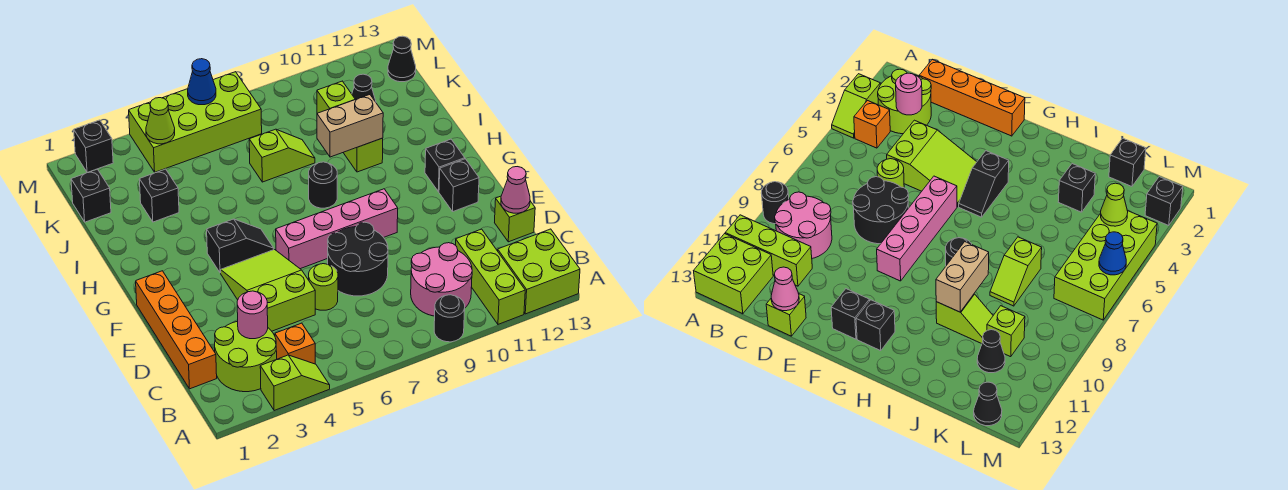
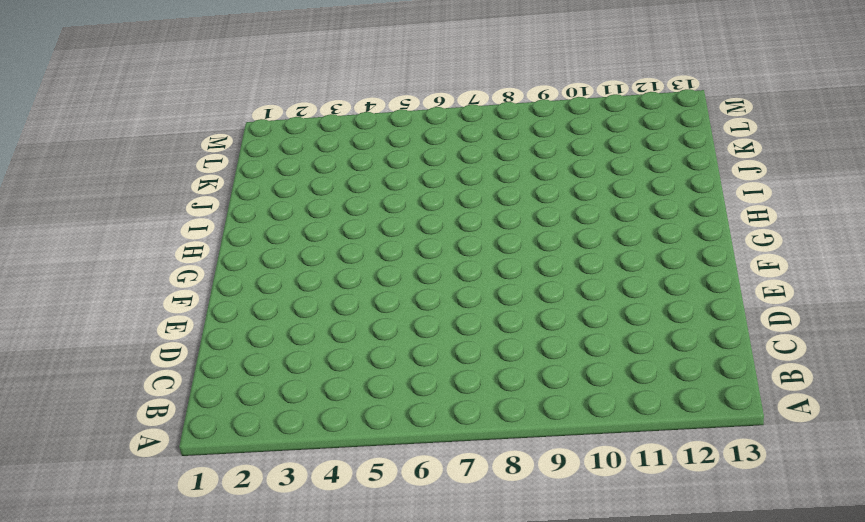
none -> lime 1x2 slope [260,355,330,411]
none -> black 1x1 round brick [434,295,465,342]
none -> lime 1x3 brick [455,229,525,324]
none -> lime 2x2 brick [498,229,580,314]

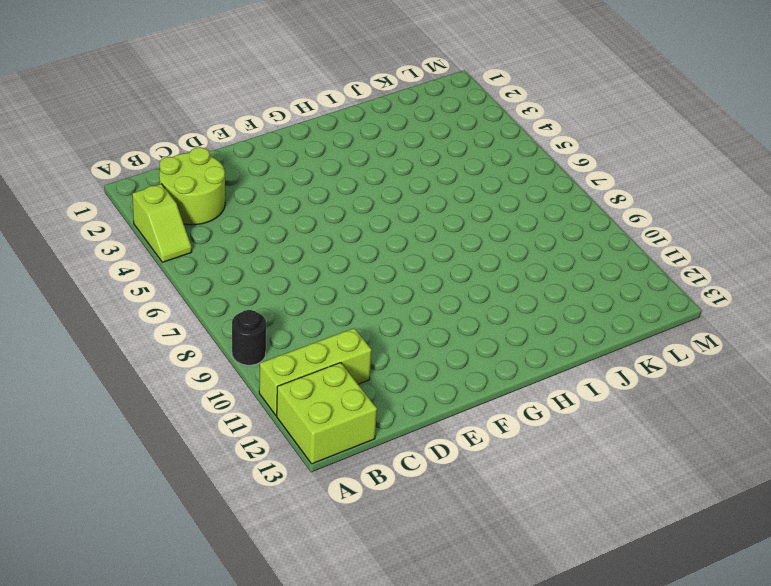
none -> orange 1x1 brick [275,323,315,364]
none -> pink 2x2 round brick [411,243,472,316]
none -> orange 1x4 brick [136,271,217,389]
none -> lime 2x3 slope [221,250,315,331]

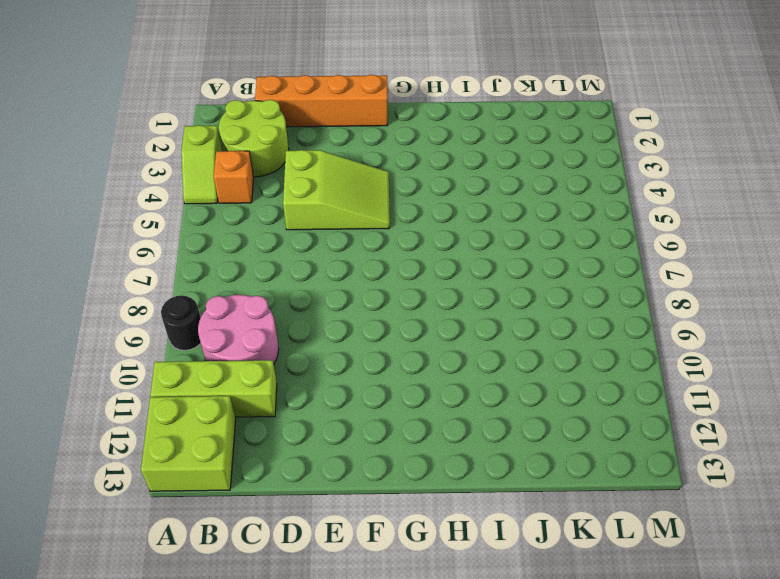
none -> lime 1x1 round brick [309,264,338,310]
none -> black 2x2 round brick [328,222,388,296]
none -> lime 1x1 brick [495,196,535,242]
none -> pink 1x4 brick [276,189,398,269]

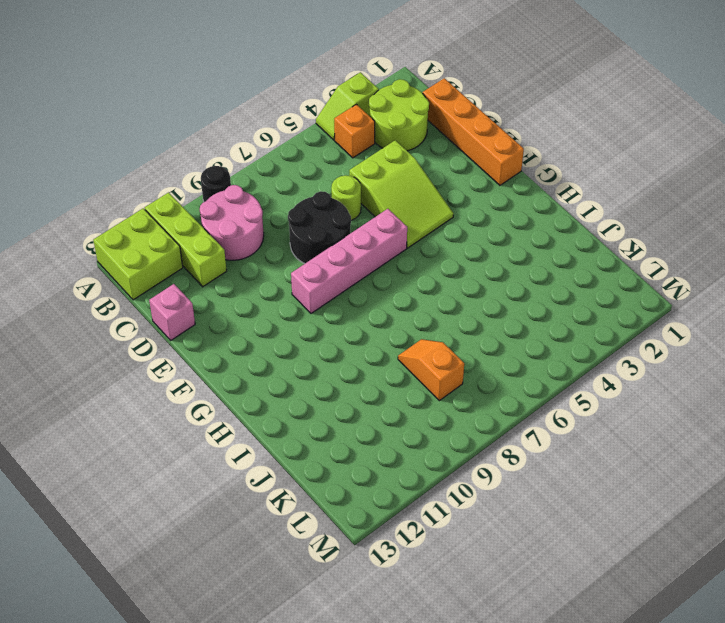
pink 1x1 brick [149,284,195,340] -> lime 1x1 brick [495,196,535,242]
orange 1x2 slope [398,339,464,401] -> lime 1x2 slope [249,129,315,182]
none -> black 1x1 brick [439,159,479,211]
none -> black 1x2 slope [207,219,274,273]
none -> black 1x1 brick [425,139,465,192]
none -> black 1x1 round brick [309,162,337,208]

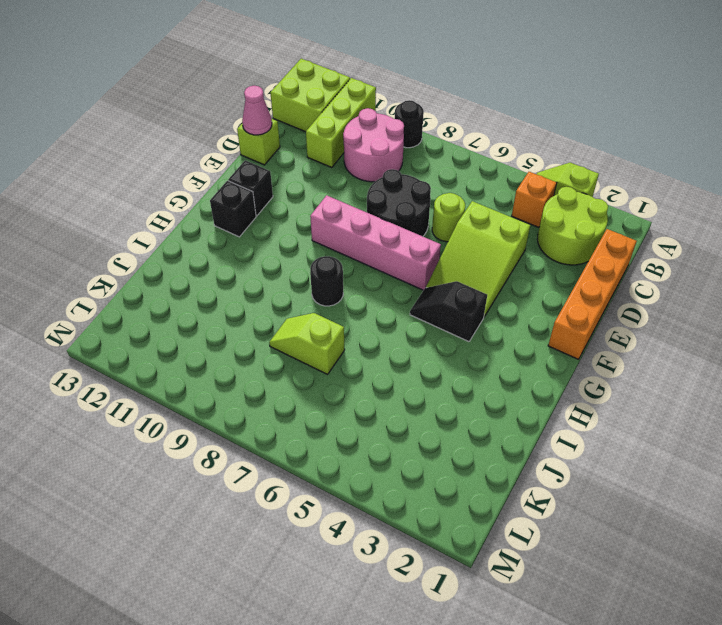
none -> lime 1x2 slope [343,138,383,172]
none -> black 1x1 brick [139,169,179,222]
none -> black 1x1 brick [71,169,111,222]
none -> lime 1x1 brick [317,81,355,113]

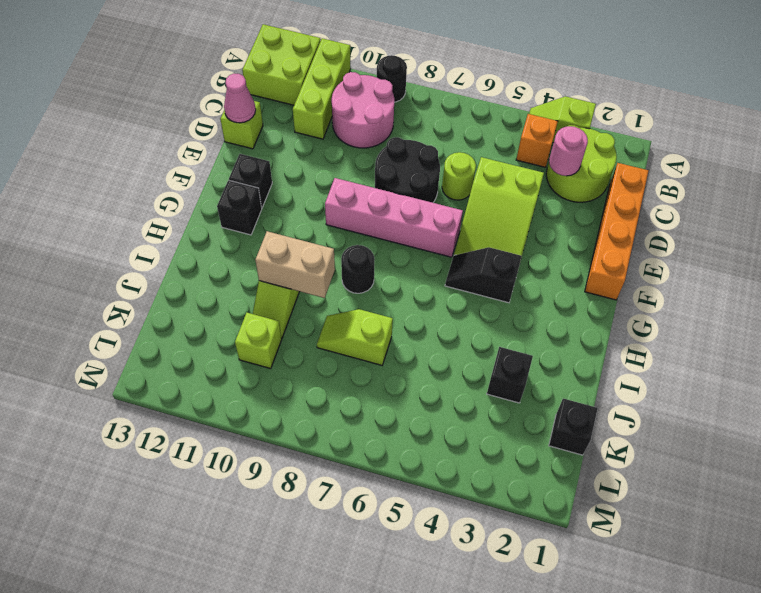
none -> black 1x1 cone [352,74,376,102]
none -> lime 2x4 brick [129,72,262,172]
none -> black 1x1 cone [388,36,416,82]
none -> black 1x1 brick [74,120,113,173]

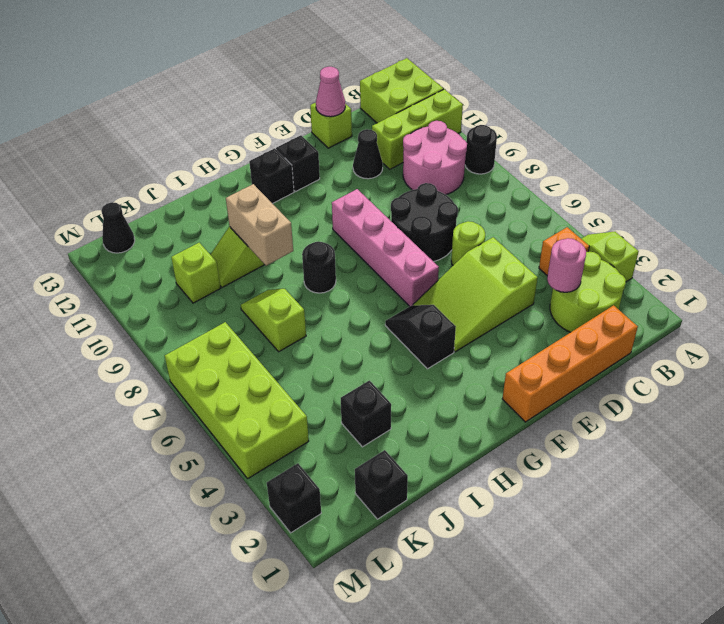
black 1x1 cone [353,129,383,179] -> black 1x1 cone moved to [352,74,376,102]
none -> lime 1x1 cone [146,98,175,144]
none -> blue 1x1 cone [188,59,216,105]

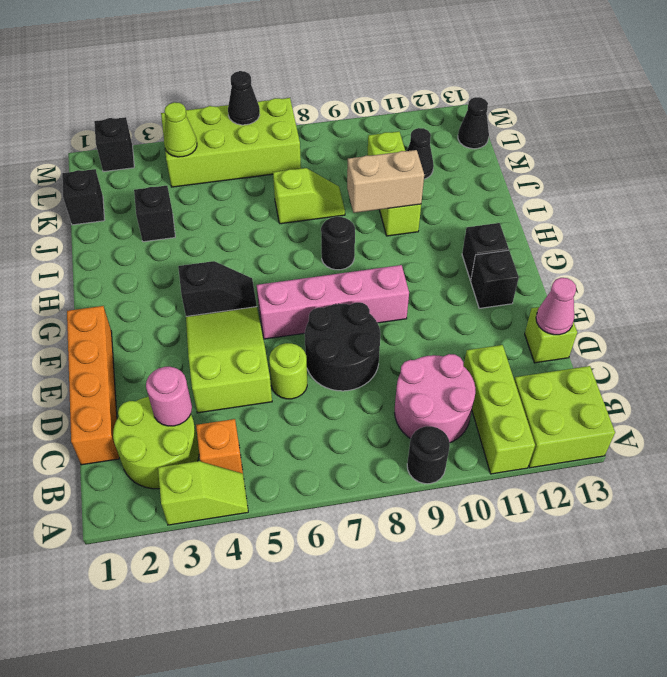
black 1x1 cone [228,71,260,125] -> blue 1x1 cone [188,59,216,105]

